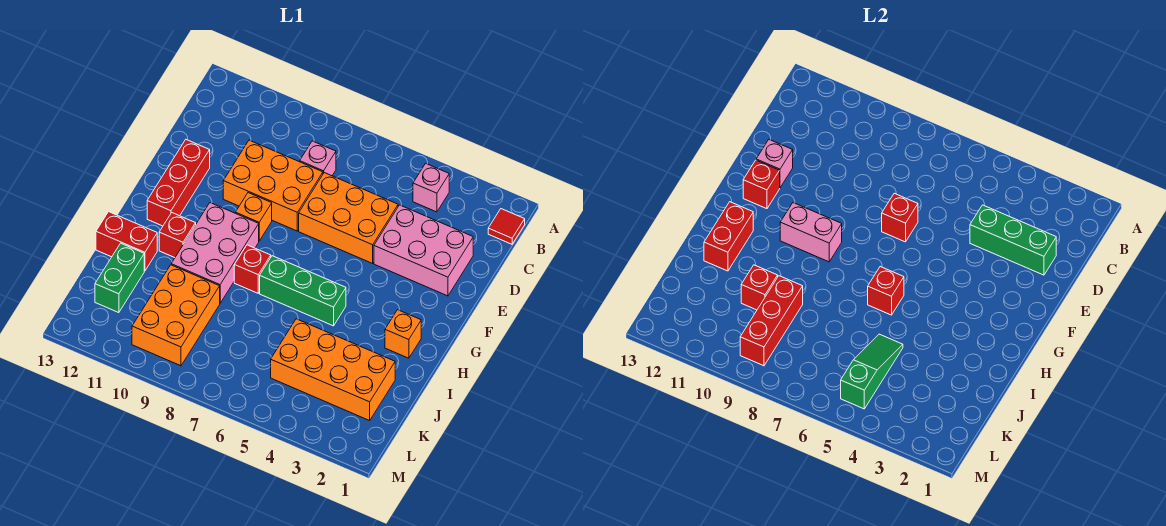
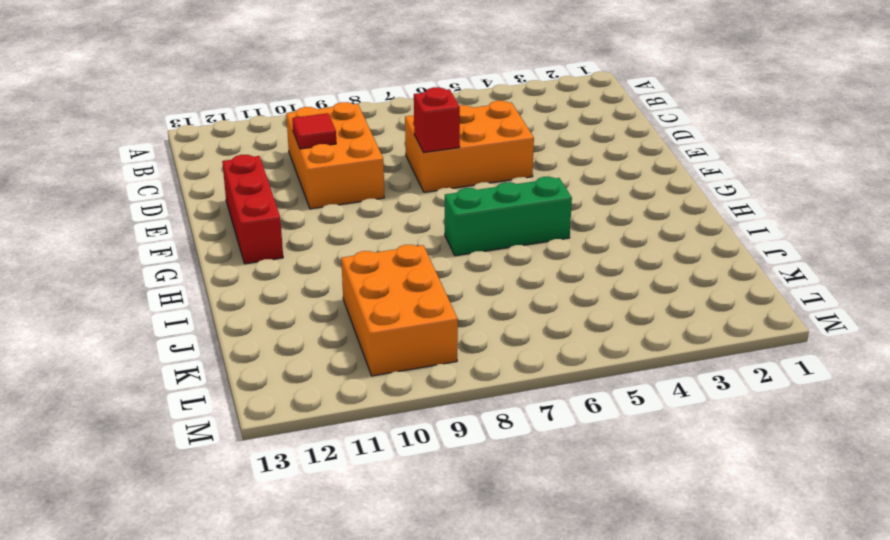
orange 2x3 brick [286,102,384,209] -> orange 2x3 brick turned to [223,140,323,231]
red 1x1 tile [292,113,336,149] -> red 1x1 tile moved to [488,209,525,244]
none -> pink 1x1 brick [413,163,449,212]
none -> pink 1x1 brick [300,141,336,176]
none -> pink 2x3 brick [374,205,473,296]

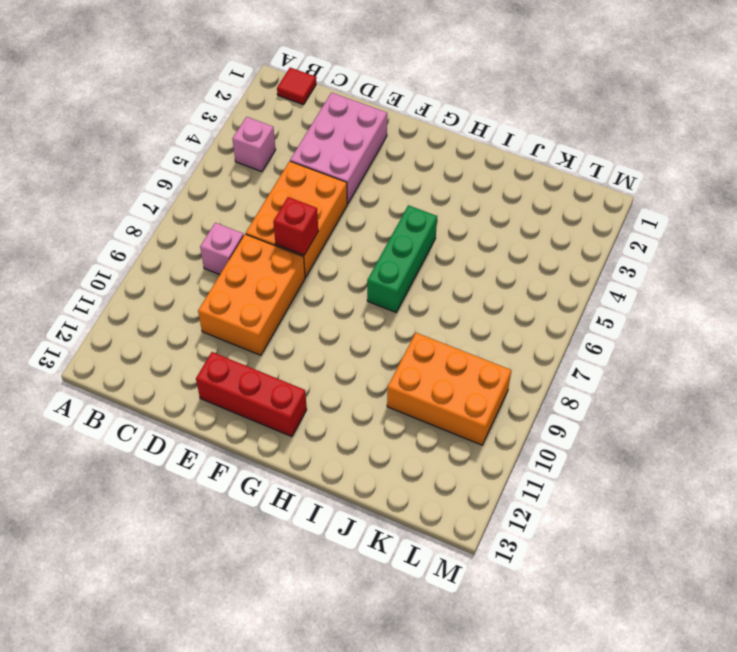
none -> orange 1x1 brick [235,193,272,241]
none -> pink 2x3 brick [171,203,259,303]
none -> orange 1x1 brick [385,310,421,358]

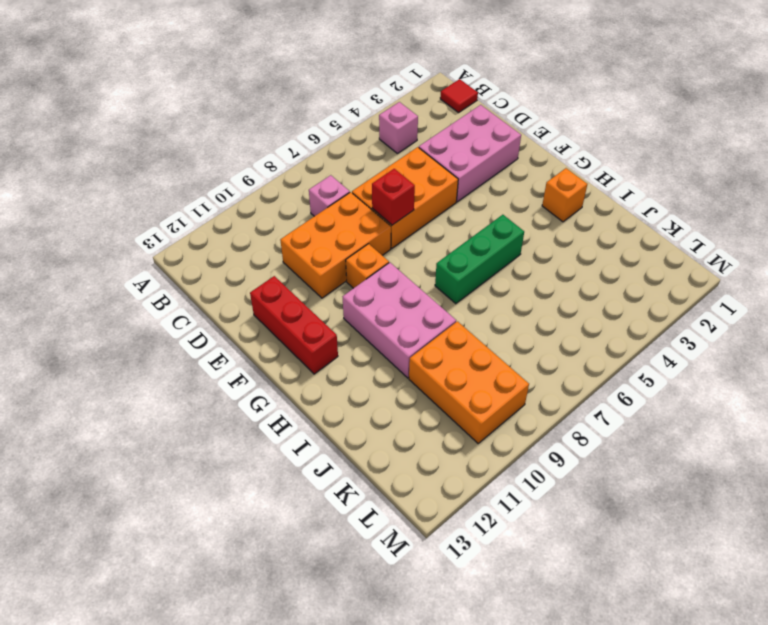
none -> red 1x1 brick [234,245,271,293]
none -> red 1x1 brick [159,213,196,258]
none -> red 1x2 brick [96,212,157,271]

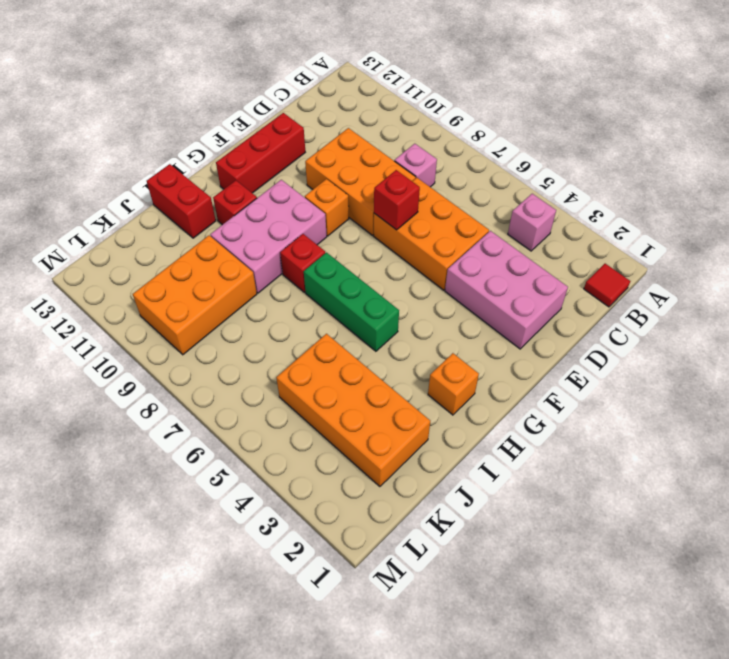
none -> green 1x2 brick [95,243,144,313]
none -> green 1x3 brick [970,205,1056,275]
none -> pink 1x1 brick [756,140,793,188]

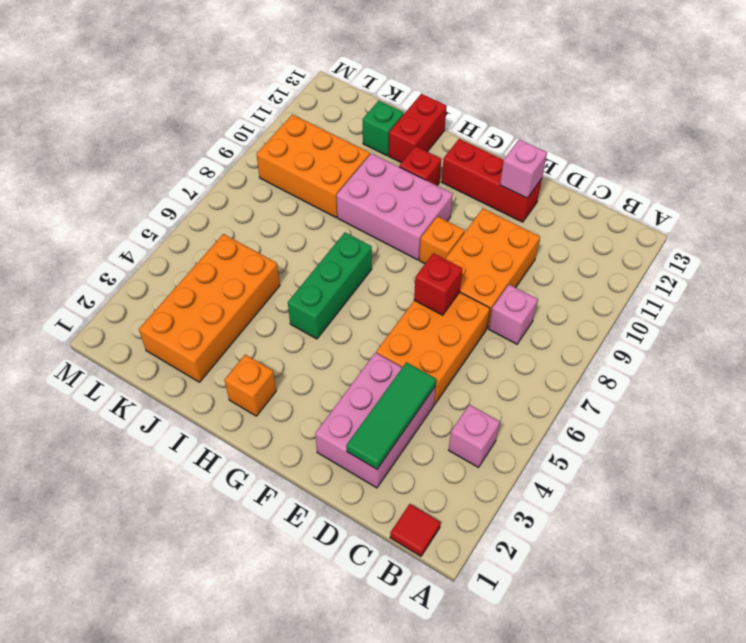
green 1x3 tile [346,362,436,469] -> green 1x3 brick [970,205,1056,275]
green 1x1 brick [363,101,404,156] -> green 1x2 brick [95,243,144,313]
none -> red 1x1 brick [234,245,271,293]
none -> red 1x1 brick [743,160,780,209]
none -> pink 1x2 brick [780,203,842,262]

